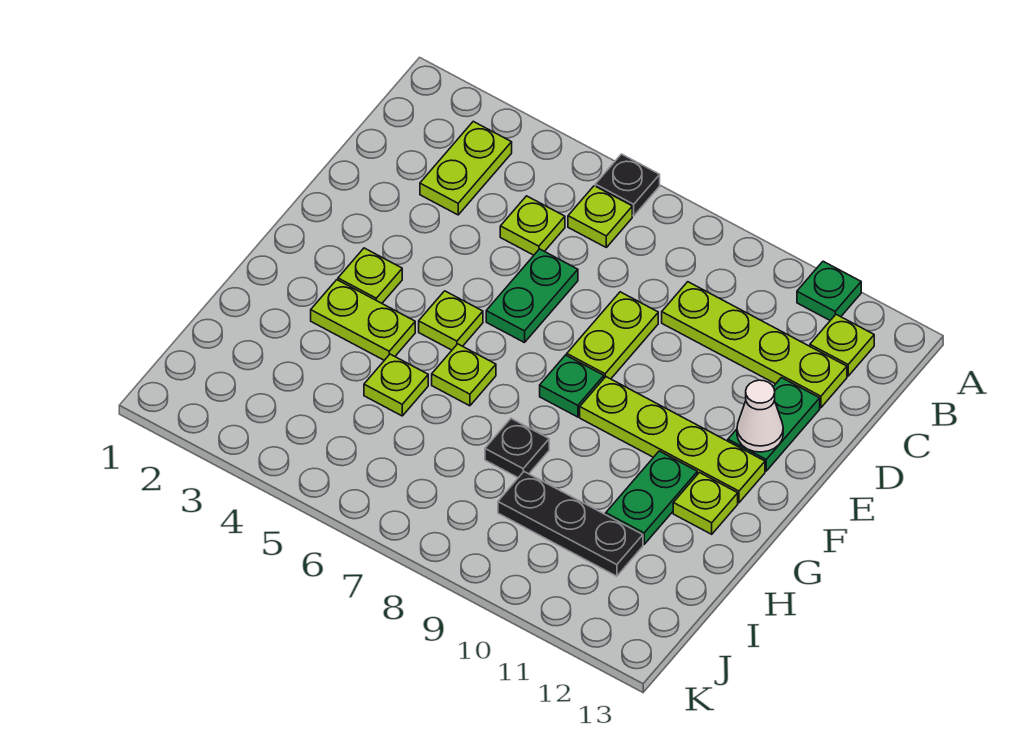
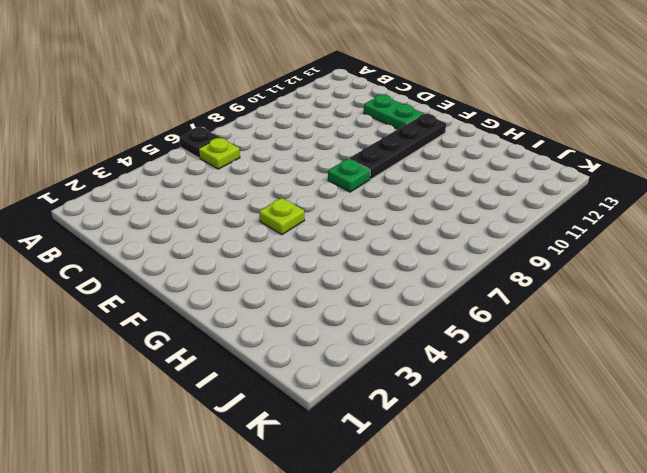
black 1x4 plate [349,114,446,179] -> lime 1x4 plate [580,377,765,503]
none -> green 1x1 plate [797,261,861,320]
none -> lime 1x2 plate [420,121,512,215]
none -> lime 1x1 plate [810,315,874,376]

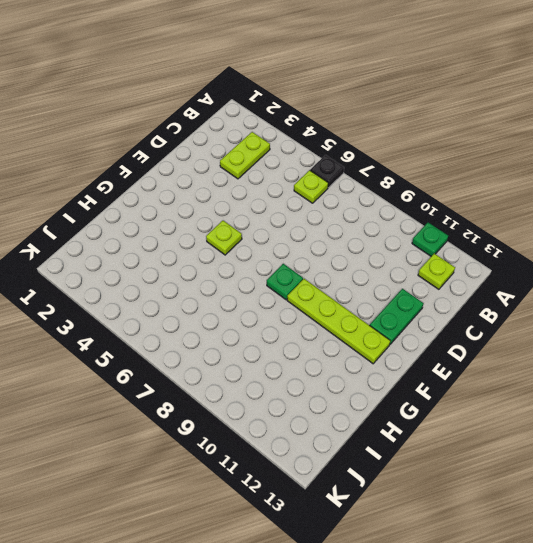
none -> lime 1x1 plate [500,196,565,255]
none -> lime 1x4 plate [662,282,847,408]
none -> green 1x2 plate [486,249,578,343]

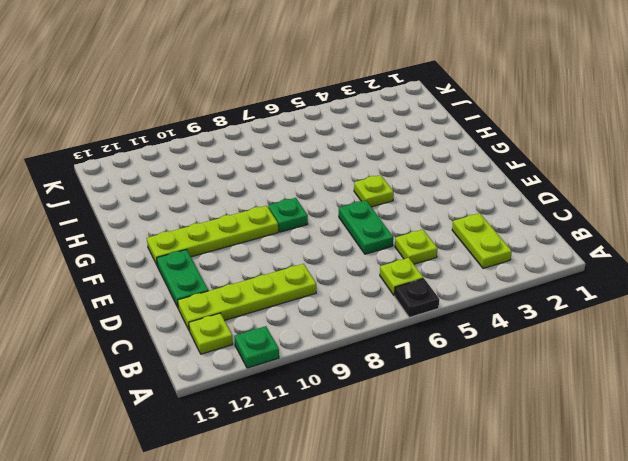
none -> lime 1x2 plate [567,292,658,379]
none -> lime 1x1 plate [338,248,402,303]
none -> lime 1x2 plate [311,280,415,360]

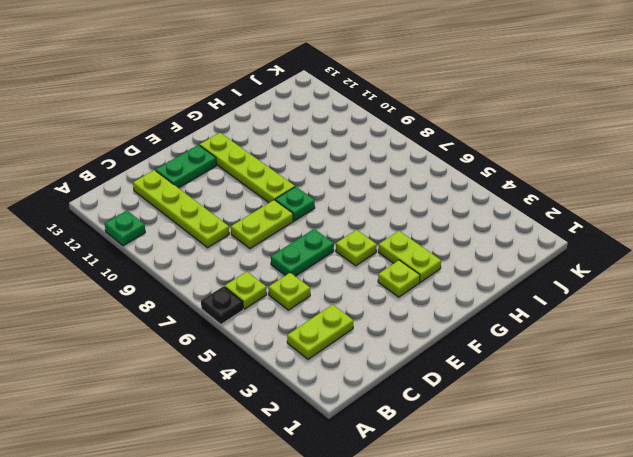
none -> lime 1x1 plate [810,315,874,376]
none -> lime 1x1 plate [432,344,496,406]
none -> green 1x2 plate [606,451,697,544]

